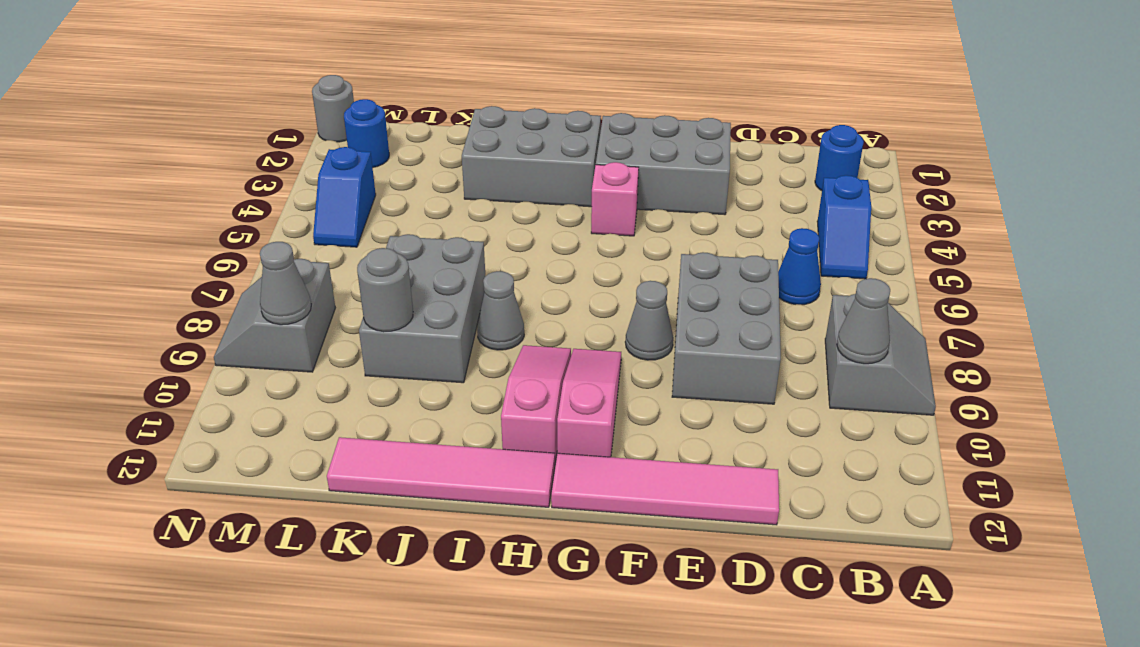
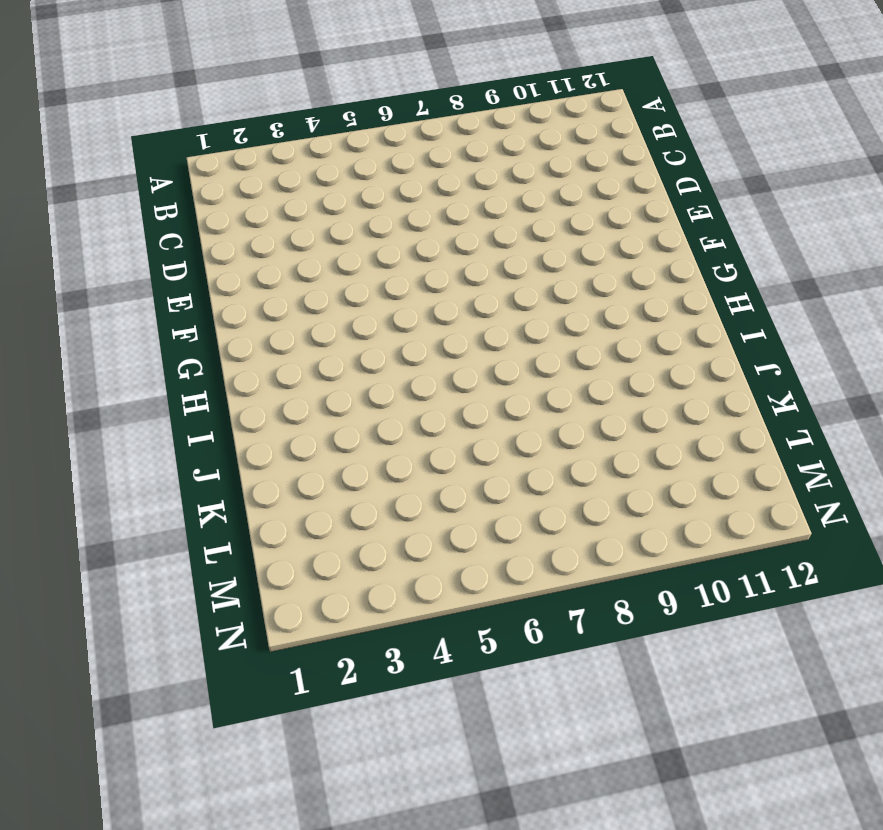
none -> grey 2x2 slope [825,294,936,415]
none -> blue 1x1 round brick [815,125,864,191]
none -> blue 1x2 slope [817,175,871,279]

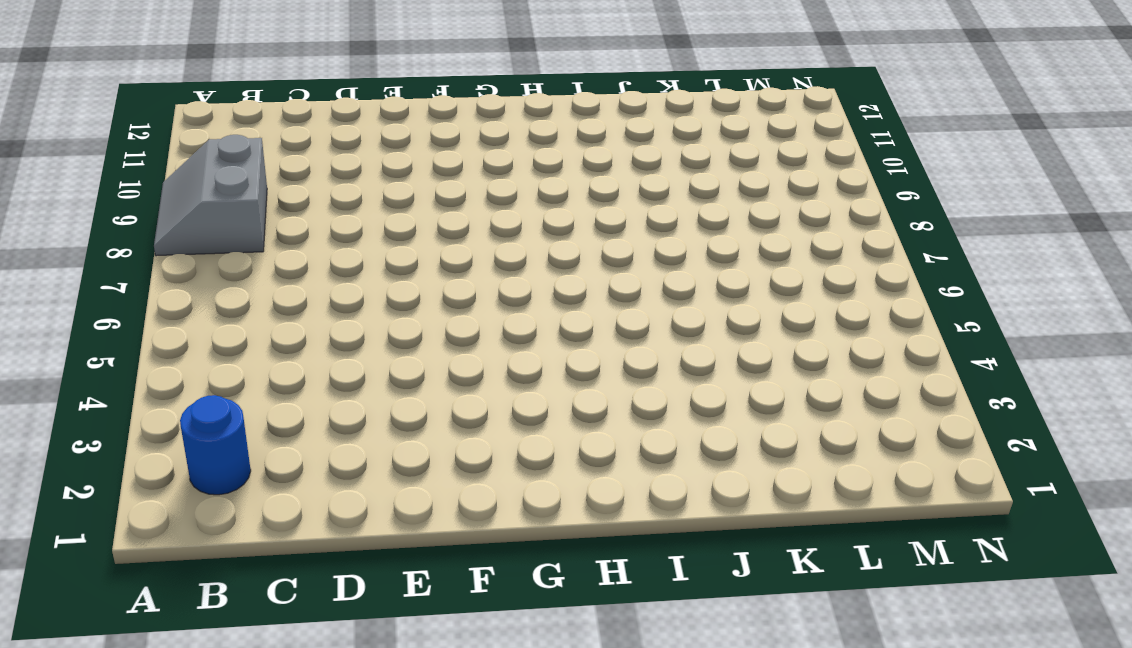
none -> blue 1x2 slope [817,175,871,279]
none -> blue 1x1 cone [778,228,821,305]
none -> grey 2x3 brick [672,252,781,404]

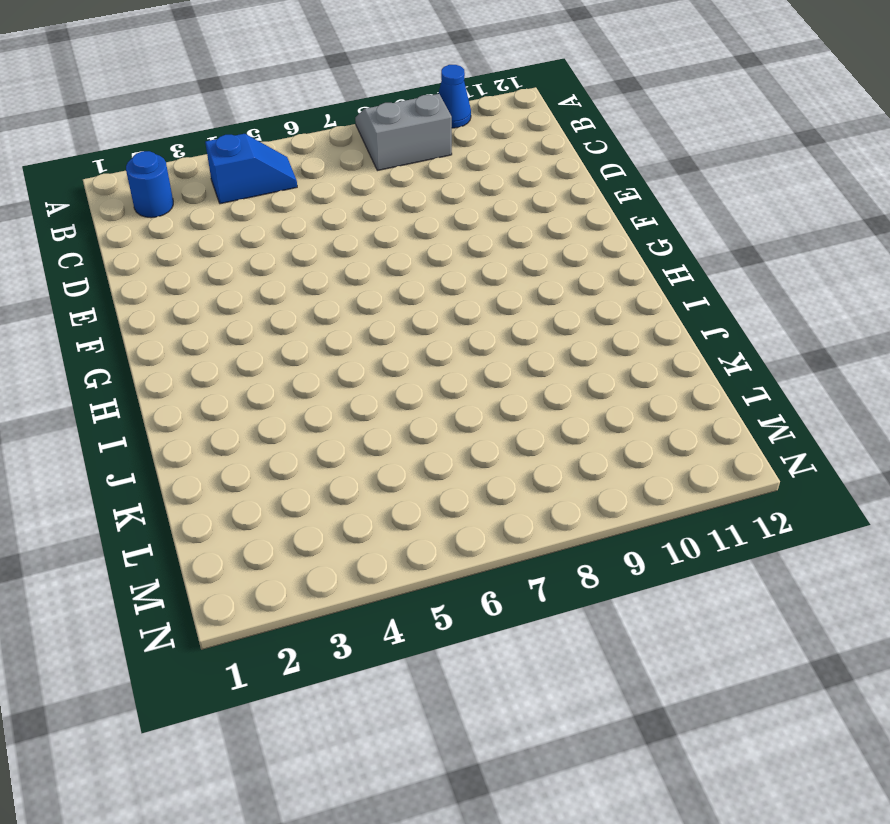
blue 1x1 cone [438,65,471,128] -> blue 1x1 cone moved to [778,228,821,305]
none -> grey 2x3 brick [672,252,781,404]
none -> pink 1x4 tile [551,453,779,525]
none -> grey 2x3 brick [596,113,731,215]

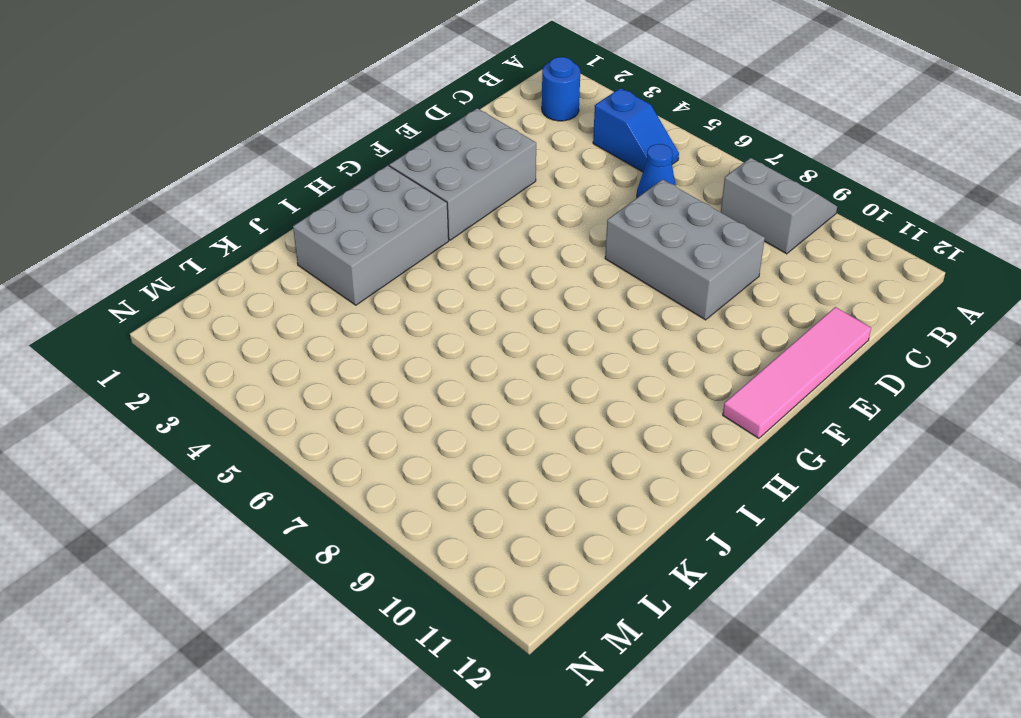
none -> grey 1x1 cone [625,281,673,360]
none -> pink 1x1 brick [591,162,639,236]
none -> pink 1x3 slope [557,349,621,457]

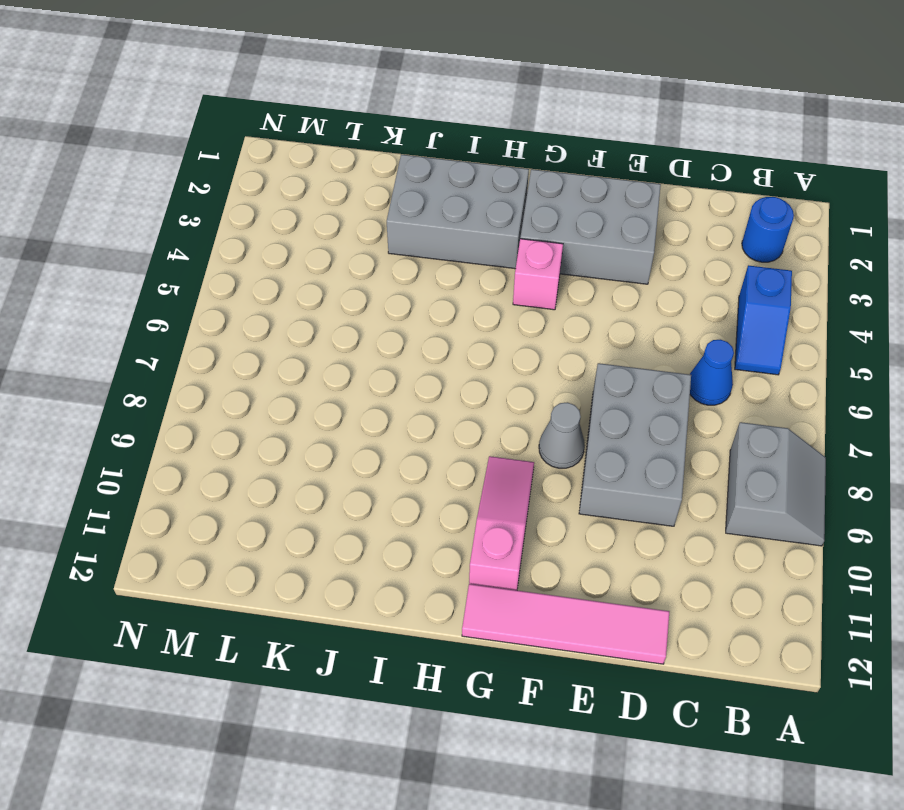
none -> pink 1x3 slope [501,345,571,462]
none -> pink 1x4 tile [327,437,555,507]
none -> grey 1x1 cone [477,271,524,350]

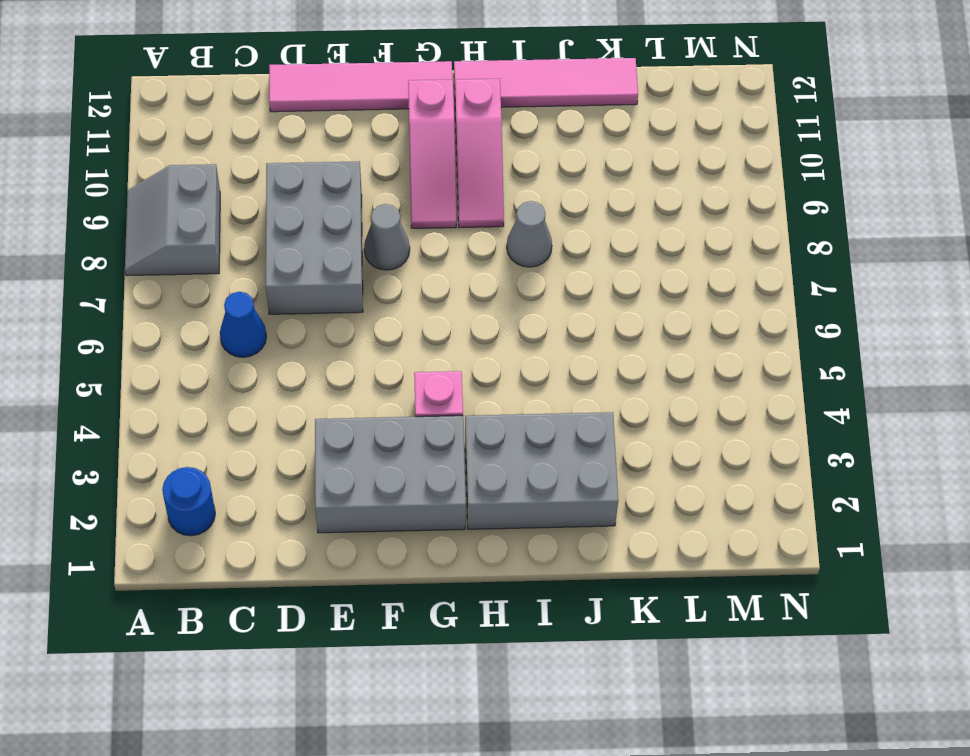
none -> blue 1x2 slope [817,175,871,279]
none -> grey 2x3 brick [359,234,485,383]
none -> blue 1x1 round brick [344,99,389,168]

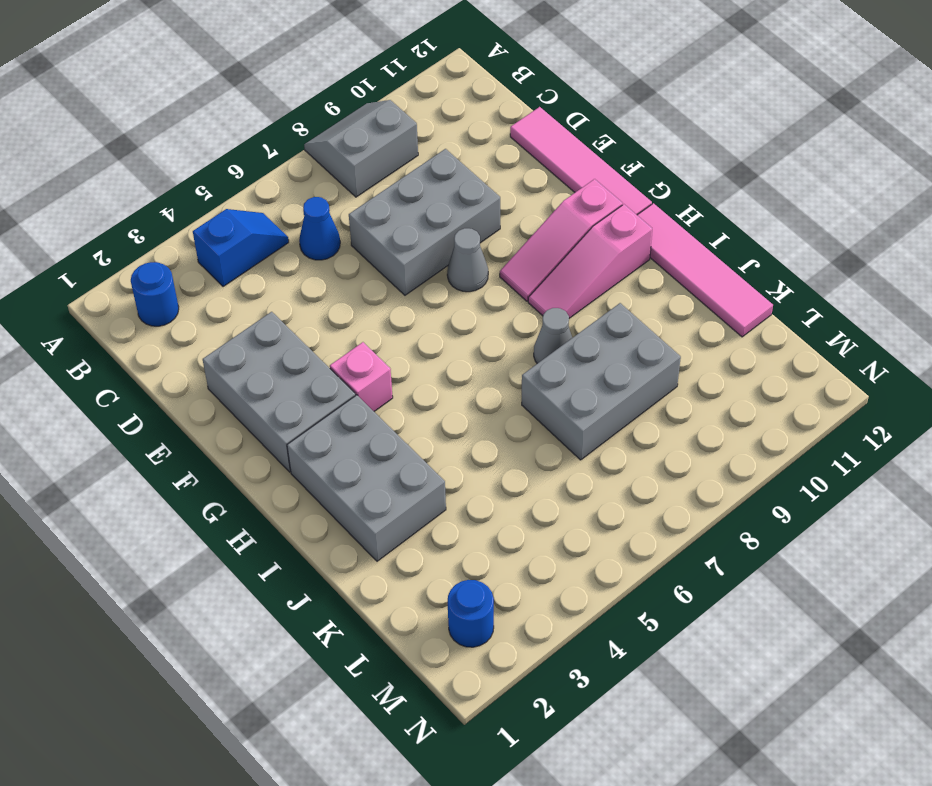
none -> blue 1x2 slope [313,147,376,247]
none -> grey 2x2 slope [214,259,335,372]
none -> grey 1x1 round brick [312,75,354,142]

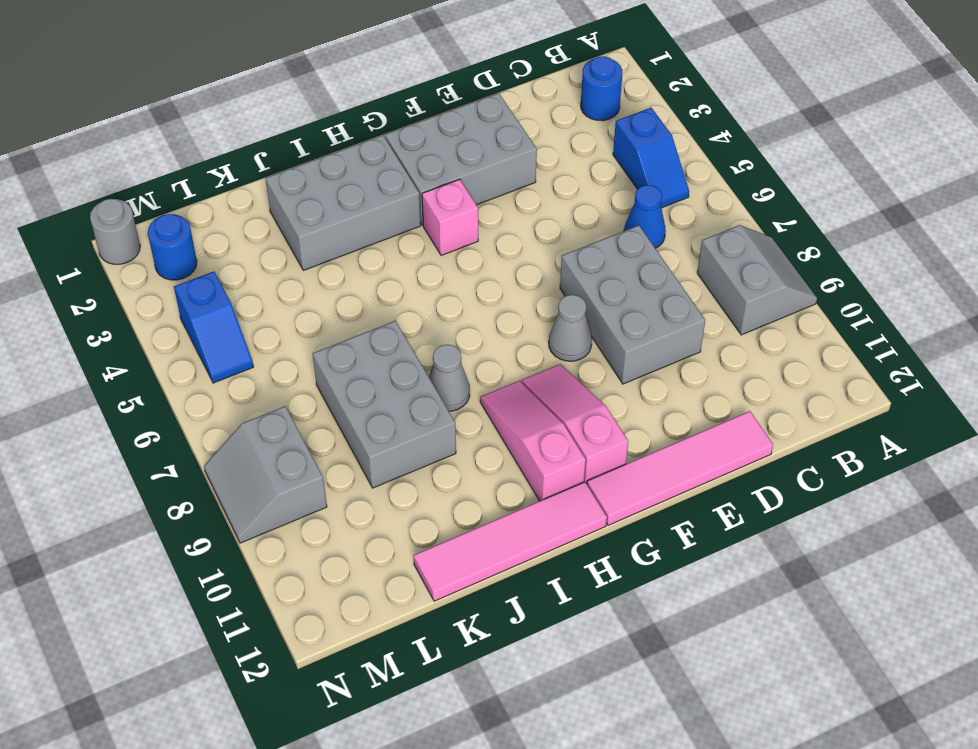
none -> grey 1x1 cone [837,278,890,364]
none -> grey 1x1 round brick [357,248,413,332]
none -> grey 1x1 cone [260,242,311,325]

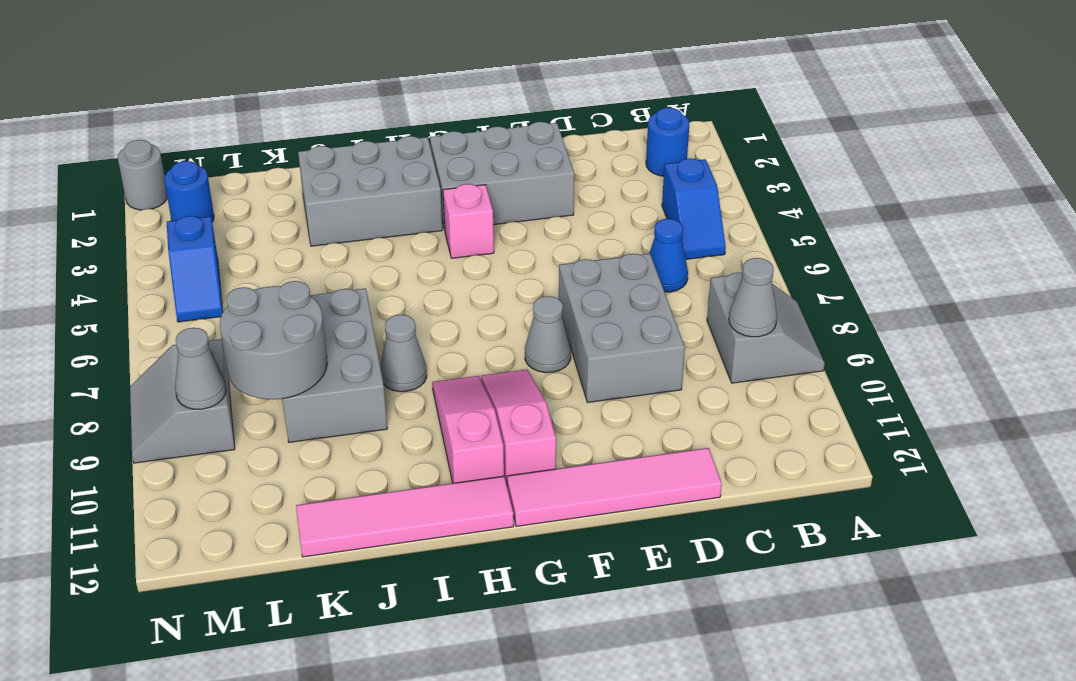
grey 2x2 round brick [220,281,327,399] -> grey 1x1 round brick [357,248,413,332]

